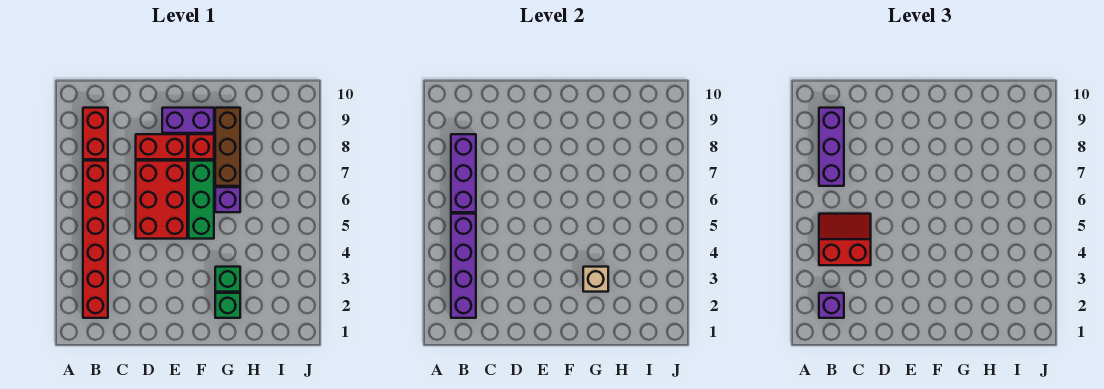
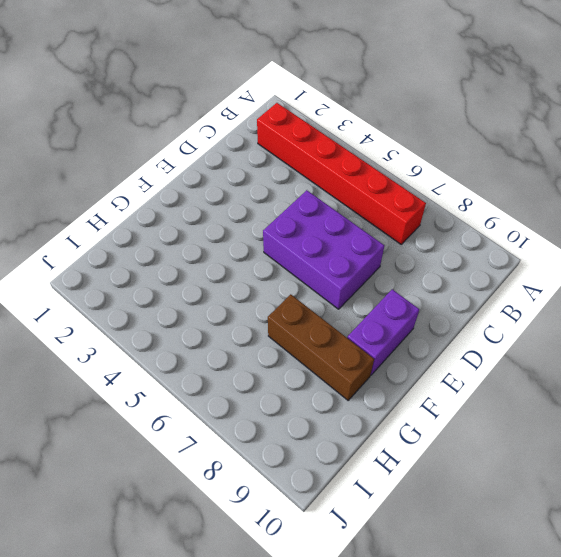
purple 2x3 brick [263,190,384,309] -> red 2x3 brick [136,161,187,239]
none -> red 1x2 brick [83,108,108,159]
none -> red 1x2 brick [136,134,187,159]
none -> green 1x3 brick [189,161,214,239]

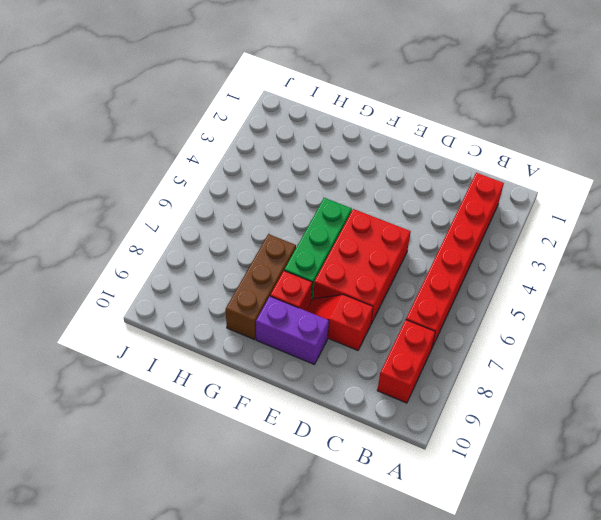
red 1x2 slope [307,295,373,350] -> red 1x2 brick [136,134,187,159]
none -> green 1x1 brick [215,293,240,318]
none -> green 1x1 brick [215,267,240,292]
none -> purple 1x1 brick [215,187,240,212]

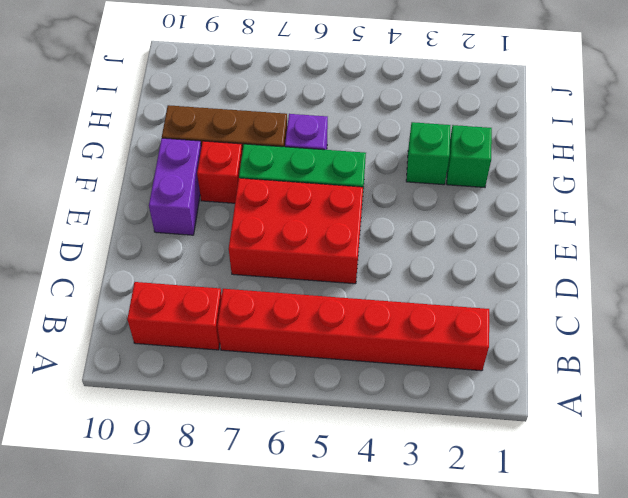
none -> red 1x2 brick [136,134,187,159]
none -> purple 1x4 brick [451,214,476,318]
none -> purple 1x3 brick [451,134,476,212]

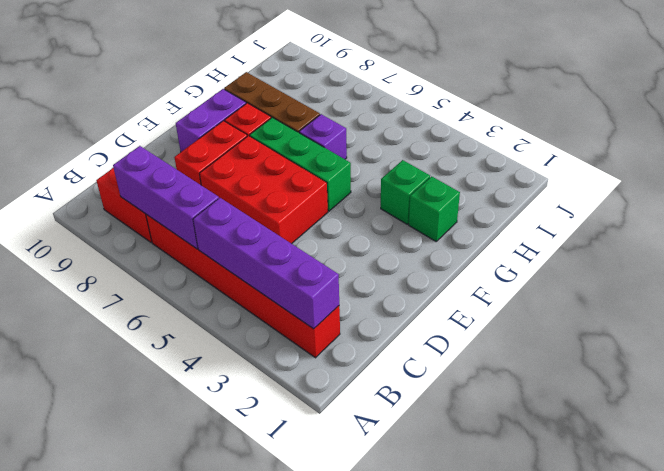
none -> tan 1x1 brick [583,267,608,292]
none -> purple 1x1 brick [819,293,844,318]
none -> red 2x2 slope [819,214,871,265]

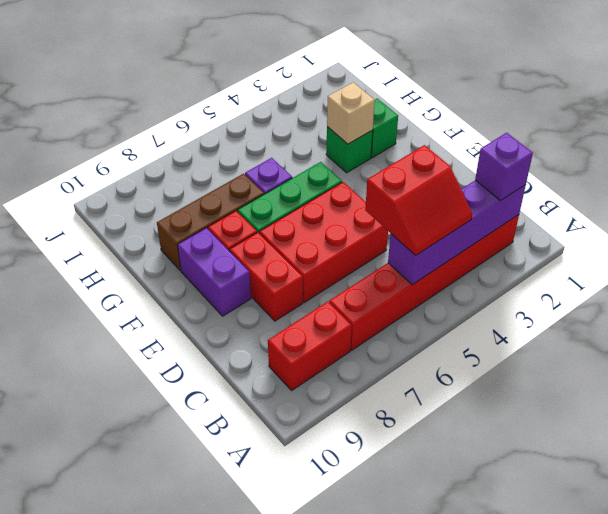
red 2x2 slope [365,145,472,256] -> red 2x2 slope turned to [819,214,871,265]
none -> purple 1x3 brick [451,134,476,212]
none -> purple 1x3 brick [819,108,844,186]

